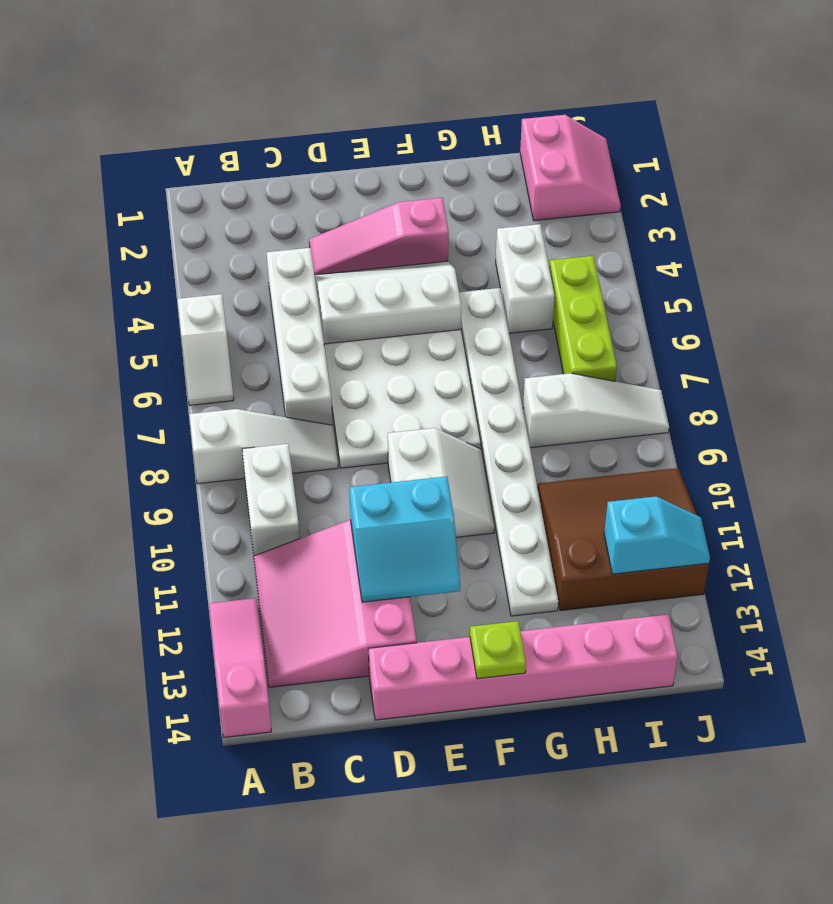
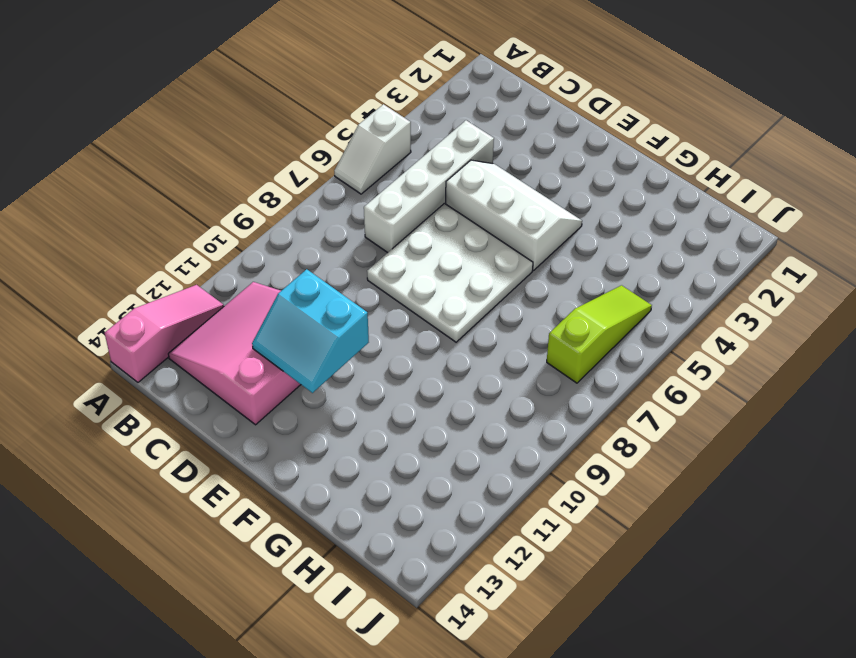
lime 1x3 slope [547,285,652,383] -> lime 1x3 brick [549,256,617,381]
none -> white 1x3 slope [189,409,338,484]
none -> white 1x2 brick [242,444,300,556]
none -> pink 1x3 slope [309,198,449,275]

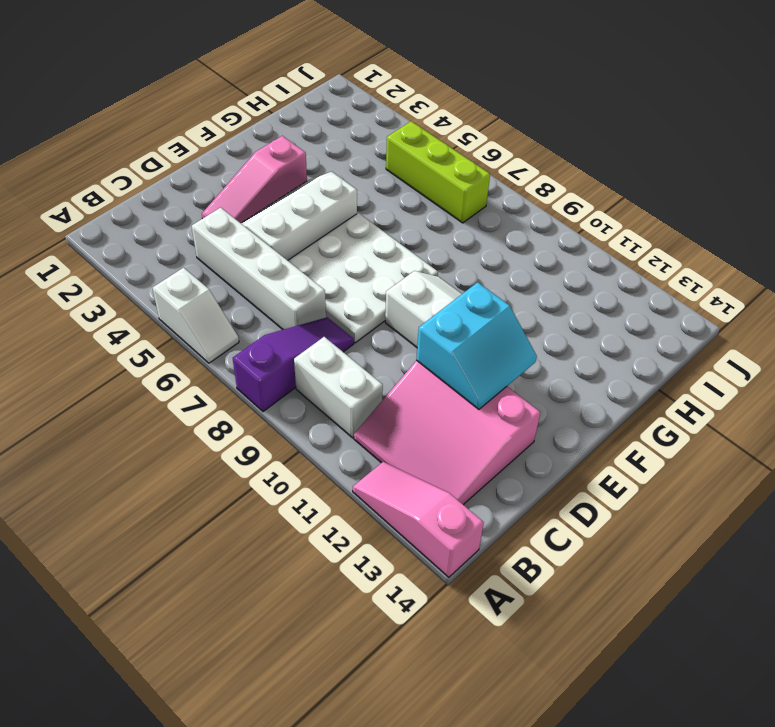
purple 1x3 slope [233,317,354,412] -> white 1x3 slope [189,409,338,484]
none -> pink 1x6 brick [369,614,678,720]
none -> white 1x8 plate [459,288,558,616]
none -> white 1x2 brick [496,224,555,333]

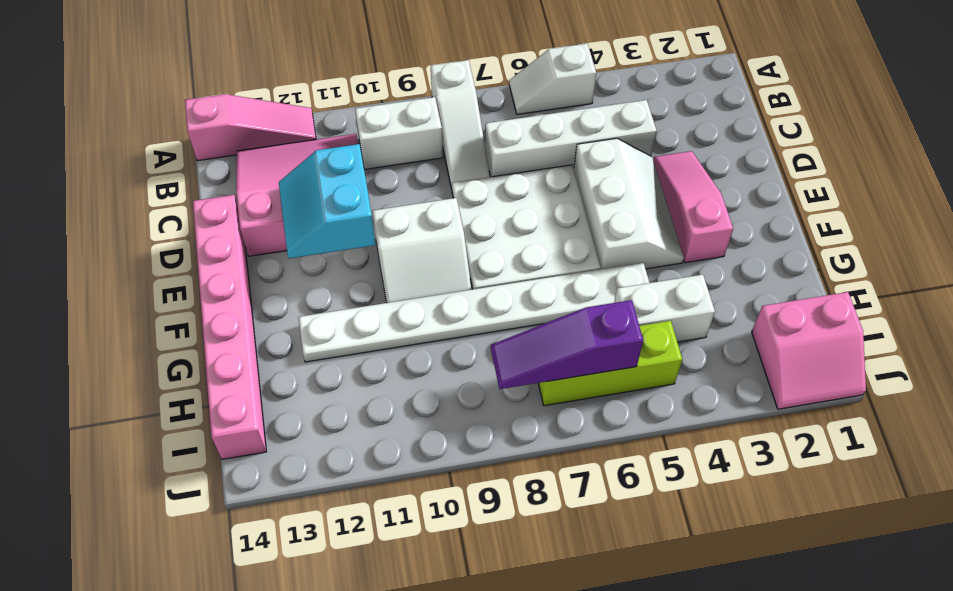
purple 1x3 slope [491,300,643,389] -> none
none -> white 1x3 slope [523,373,669,448]
none -> brown 3x3 slope [538,468,709,611]
none -> lime 1x1 plate [470,621,526,679]

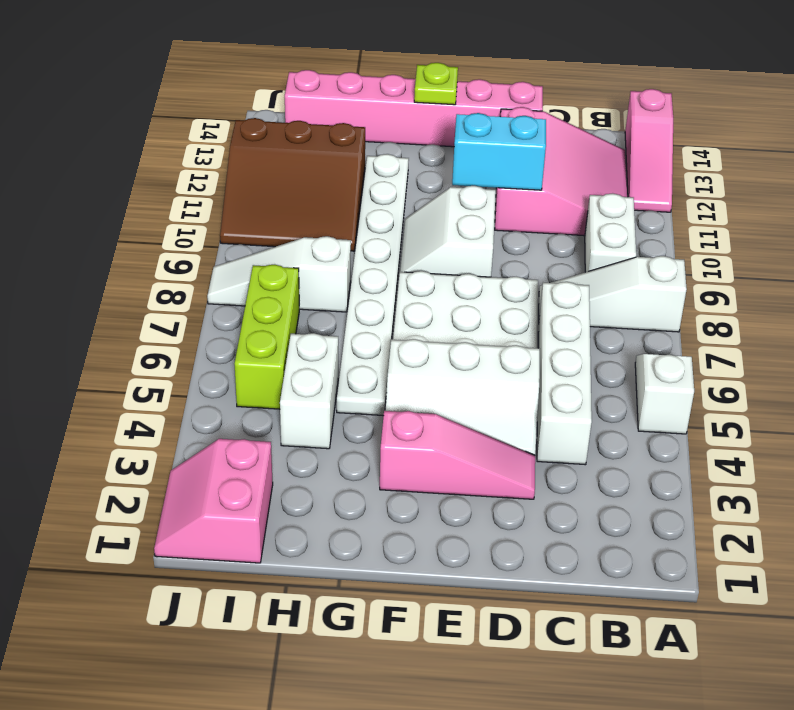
none -> cyan 1x2 slope [604,496,710,574]

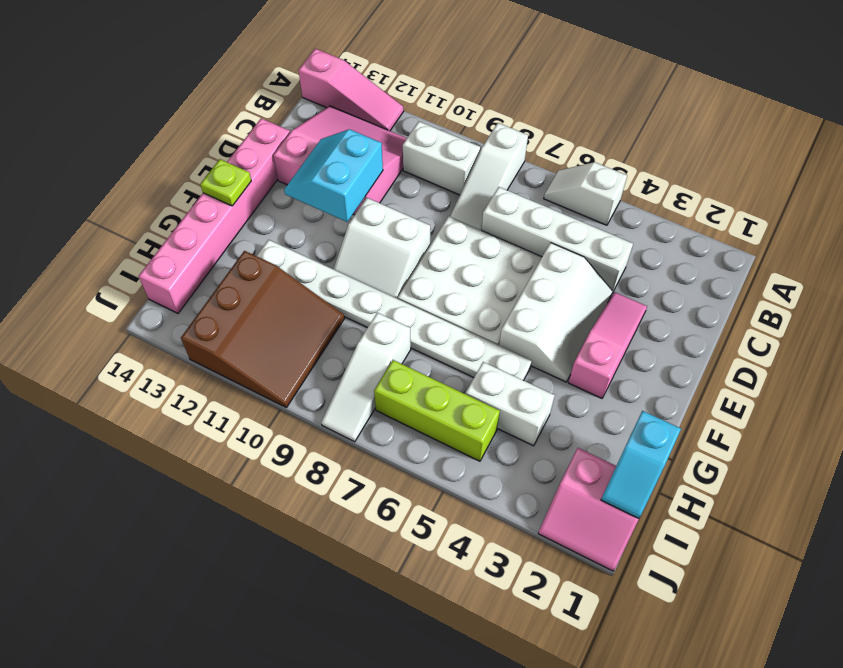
cyan 1x2 slope [601,411,681,518] -> cyan 1x2 slope moved to [604,496,710,574]

